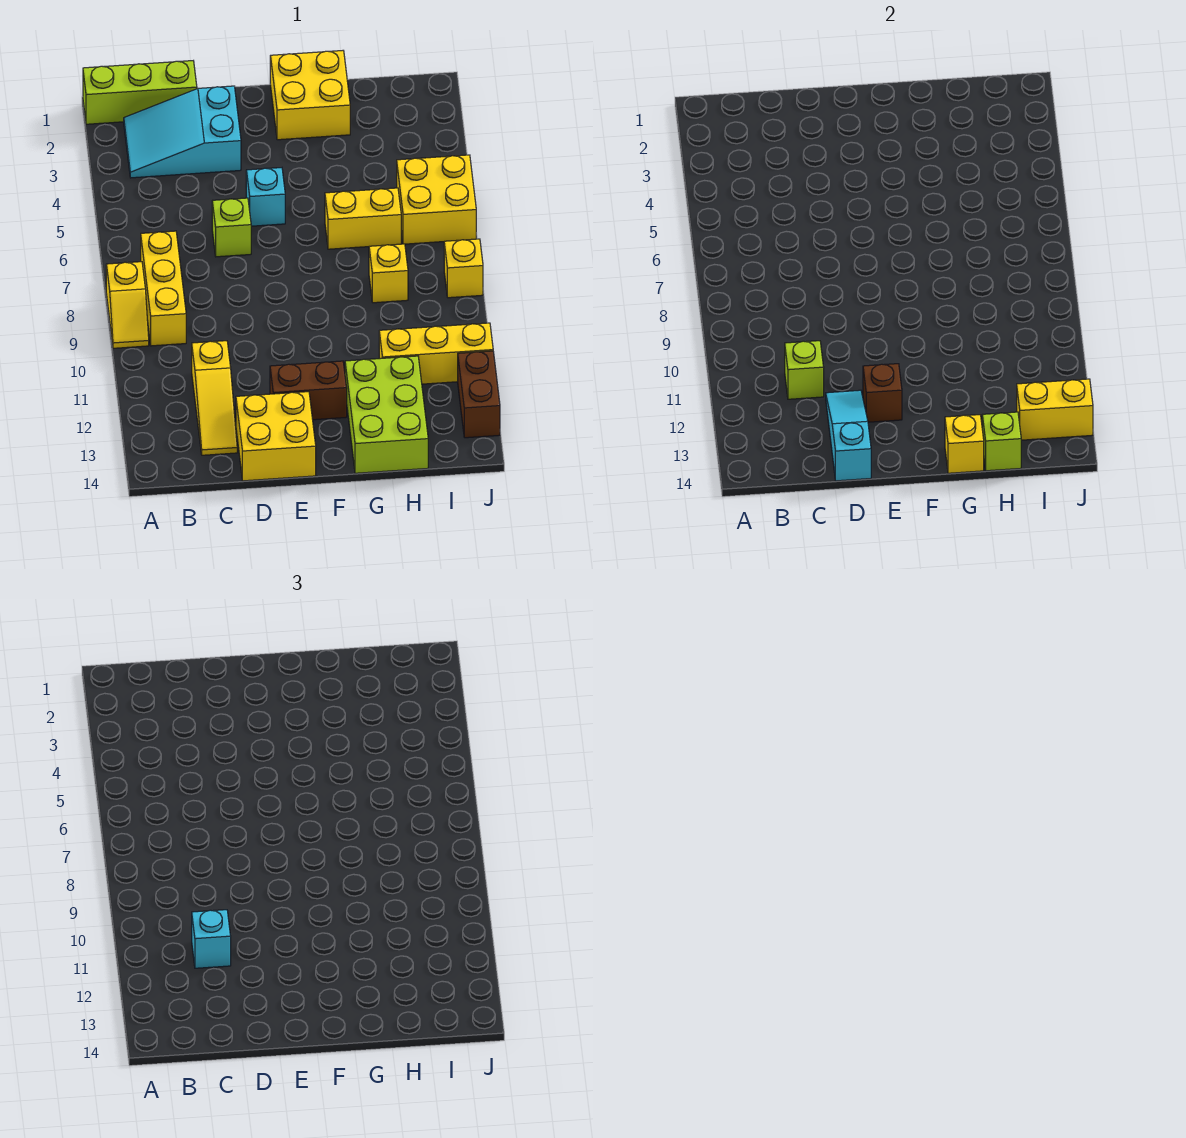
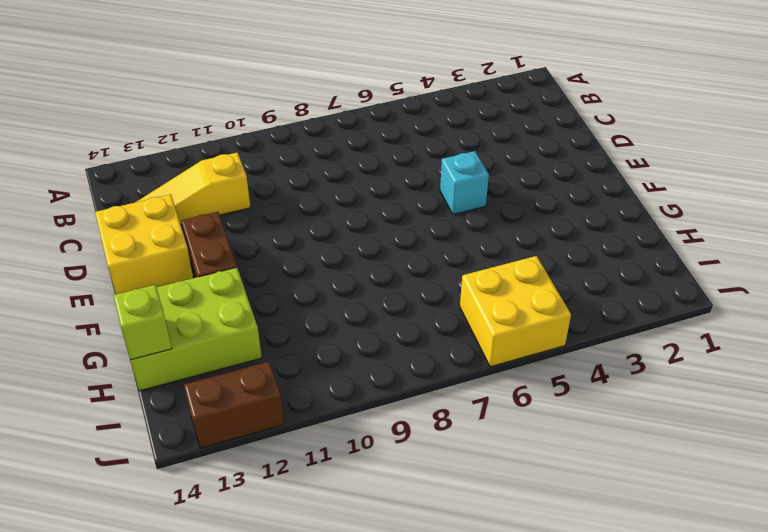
none -> lime 1x3 brick [83,61,197,124]
none -> yellow 1x2 slope [106,262,149,348]
none -> cyan 2x3 slope [124,86,241,178]

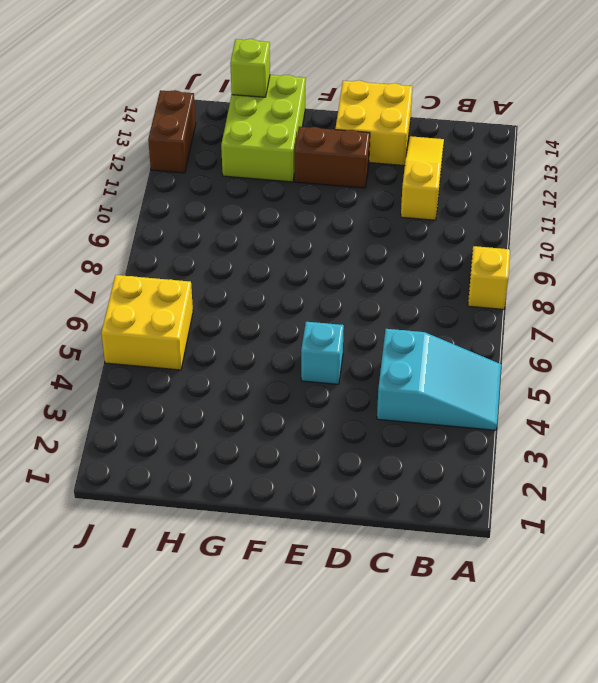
cyan 2x3 slope [377,329,501,430] -> cyan 2x3 slope moved to [124,86,241,178]
none -> lime 1x3 brick [83,61,197,124]
none -> yellow 1x3 brick [141,231,186,346]
none -> lime 1x1 brick [212,198,251,257]

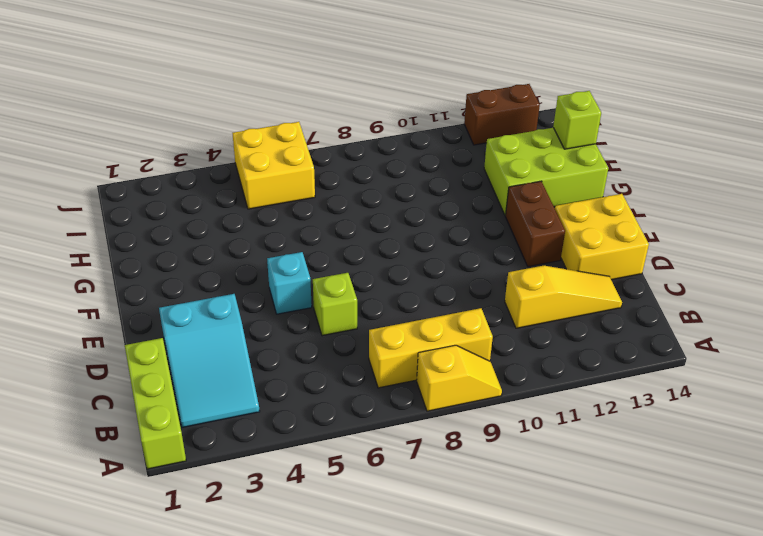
none -> yellow 2x2 brick [270,51,350,140]
none -> yellow 1x2 brick [325,188,401,249]
none -> yellow 1x1 brick [369,244,408,303]

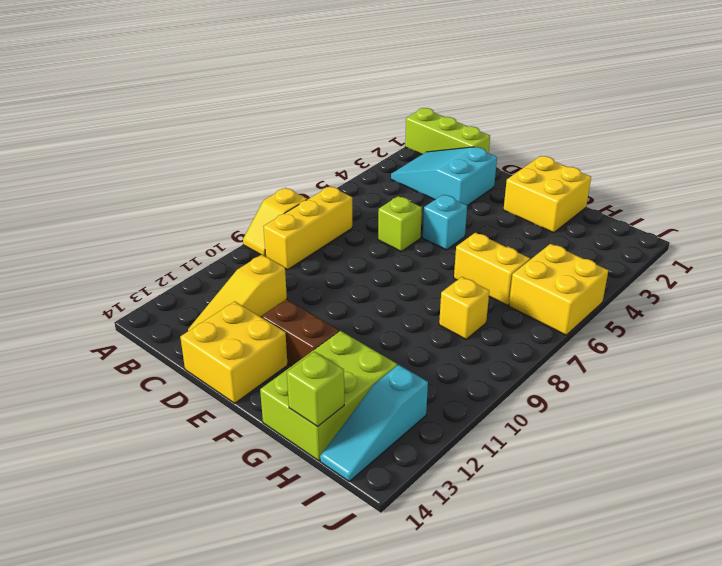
cyan 1x3 slope [320,365,428,481] -> cyan 1x3 slope turned to [826,390,871,481]
none -> yellow 1x3 brick [379,323,493,384]
none -> yellow 1x1 brick [444,239,483,298]
none -> brown 1x2 brick [458,351,500,438]

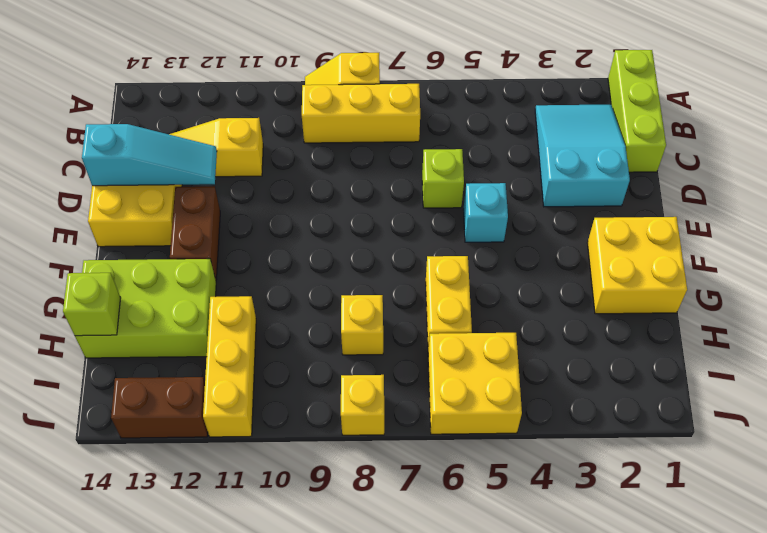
none -> lime 1x1 brick [785,341,824,399]
none -> brown 1x1 brick [863,364,902,422]
none -> yellow 1x1 brick [945,415,984,473]

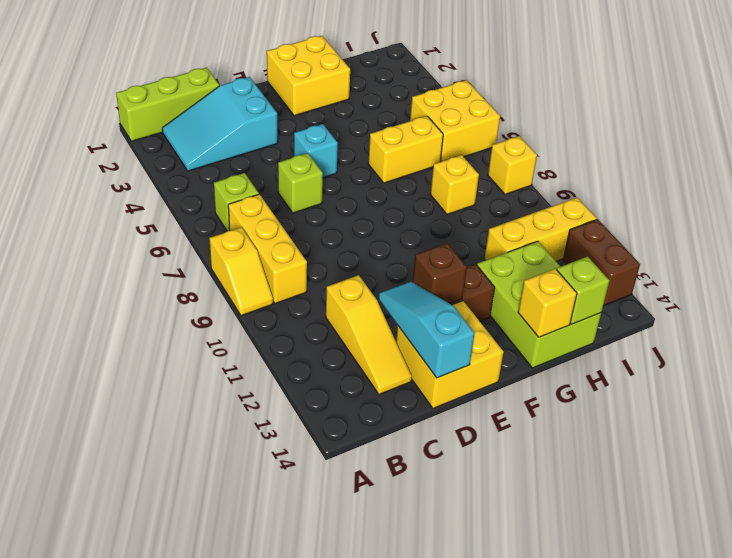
lime 1x1 brick [214,173,259,231] -> lime 1x1 brick moved to [785,341,824,399]
none -> yellow 1x2 brick [1017,379,1093,440]
none -> cyan 1x1 brick [192,910,231,968]

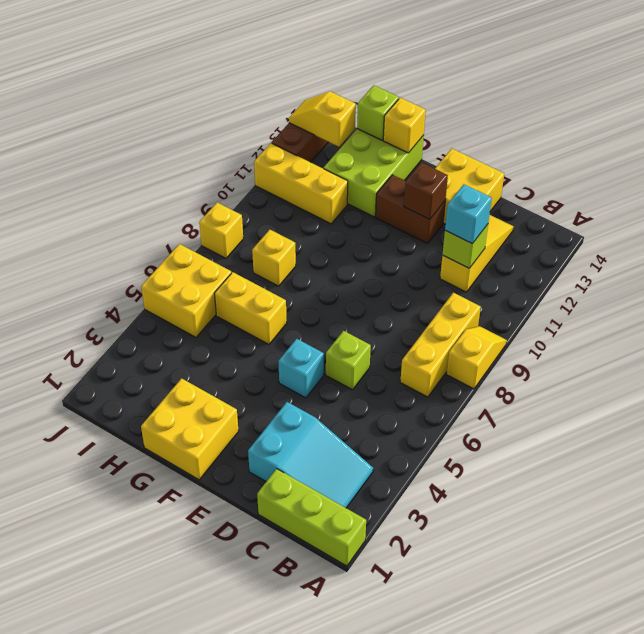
yellow 1x2 slope [289,91,356,147] -> yellow 1x2 brick [1017,379,1093,440]
none -> cyan 1x3 slope [826,390,871,481]

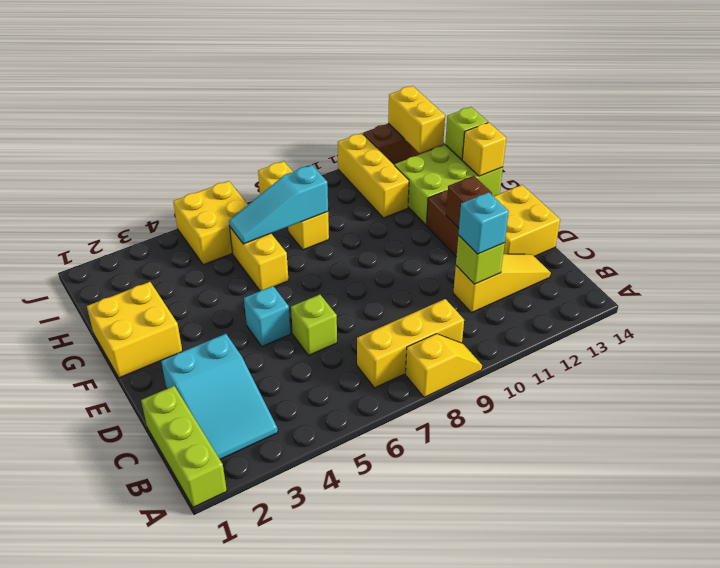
cyan 1x3 slope [229,165,328,244] -> cyan 1x3 slope moved to [826,390,871,481]

